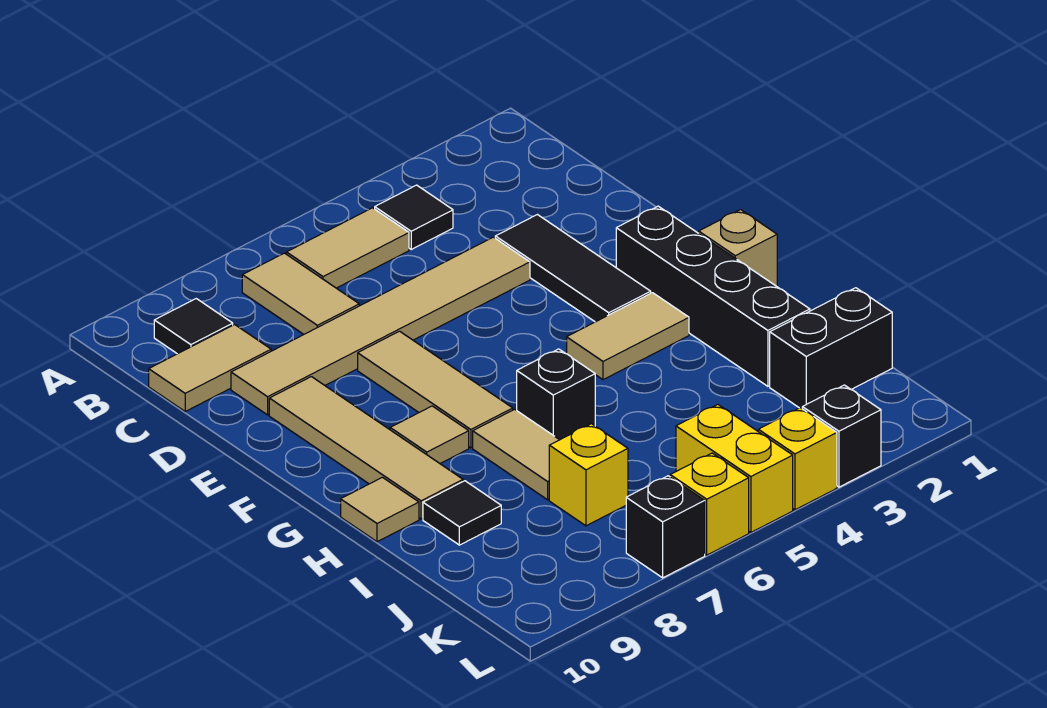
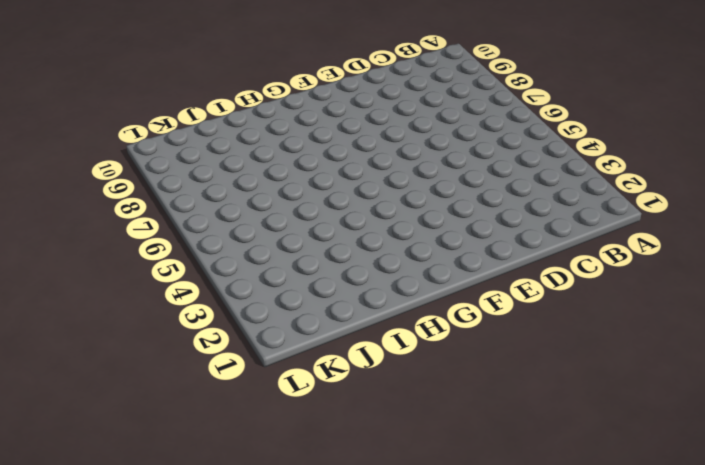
none -> black 1x1 tile [375,185,453,249]
none -> tan 1x2 tile [287,208,409,288]
none -> tan 1x2 tile [242,253,359,334]

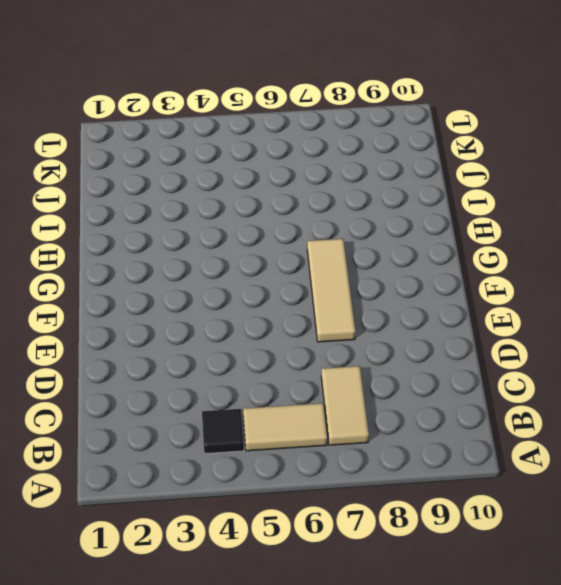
none -> black 1x1 tile [154,299,233,354]
none -> tan 1x2 tile [149,325,271,411]
none -> black 1x3 tile [495,215,651,322]

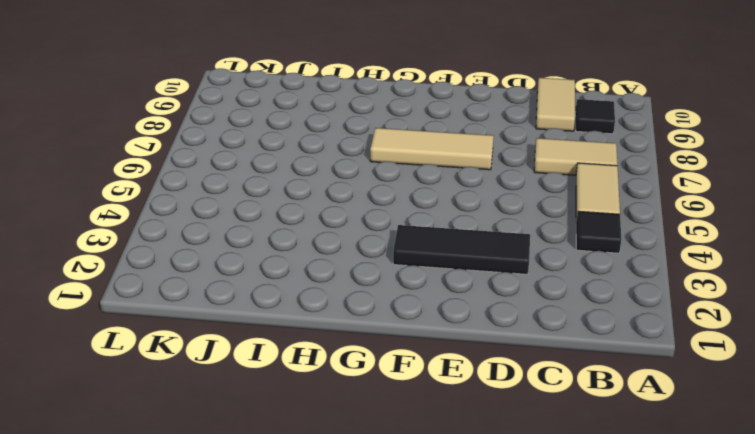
none -> tan 1x6 tile [231,237,530,415]
none -> tan 1x4 tile [269,377,463,519]
none -> black 1x4 brick [616,206,810,386]

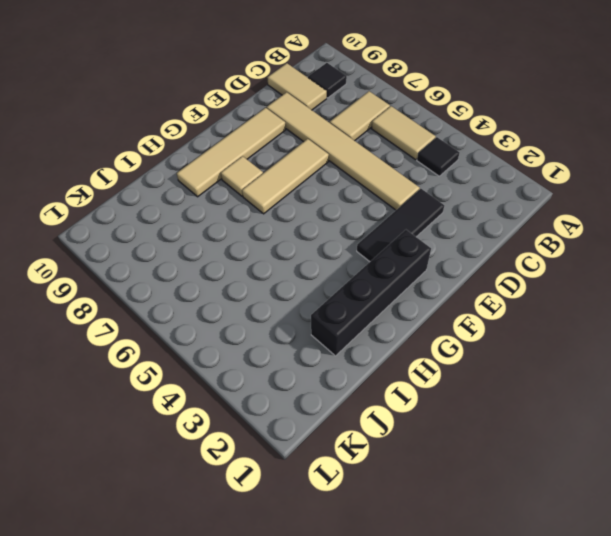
none -> tan 1x1 brick [699,210,777,286]
none -> tan 1x2 tile [567,293,689,380]
none -> black 1x1 brick [517,349,595,440]

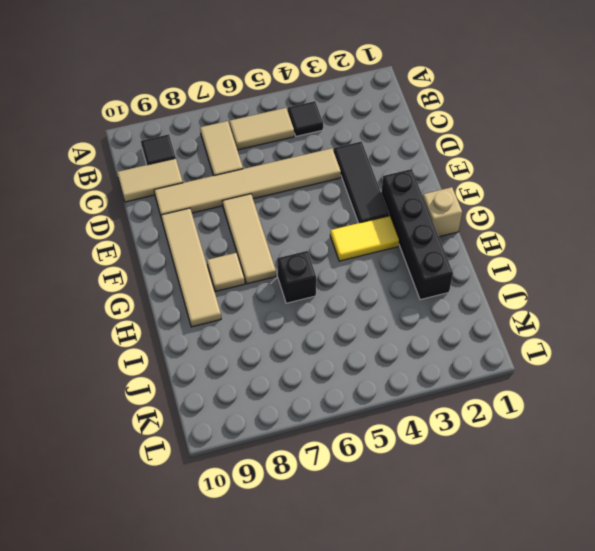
yellow 1x2 tile [330,216,399,261] -> tan 1x2 tile [567,293,689,380]
none -> tan 1x2 tile [473,409,559,500]
none -> tan 1x1 tile [341,477,419,542]
none -> black 1x1 tile [423,481,501,545]

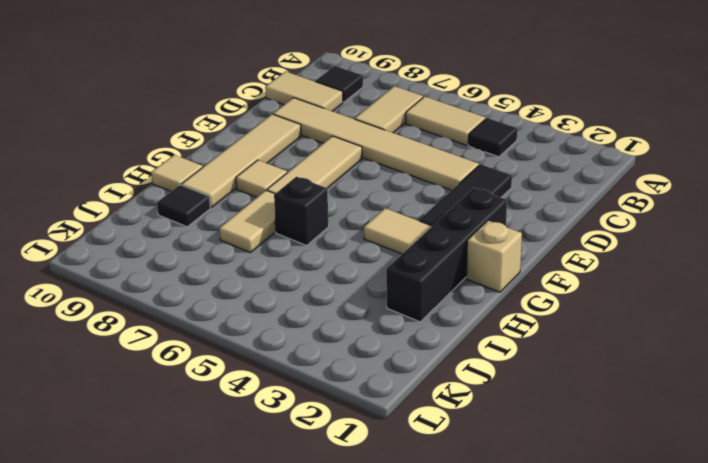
none -> black 1x2 brick [770,288,892,408]
none -> yellow 1x1 brick [549,424,628,526]
none -> yellow 1x2 brick [676,405,793,532]

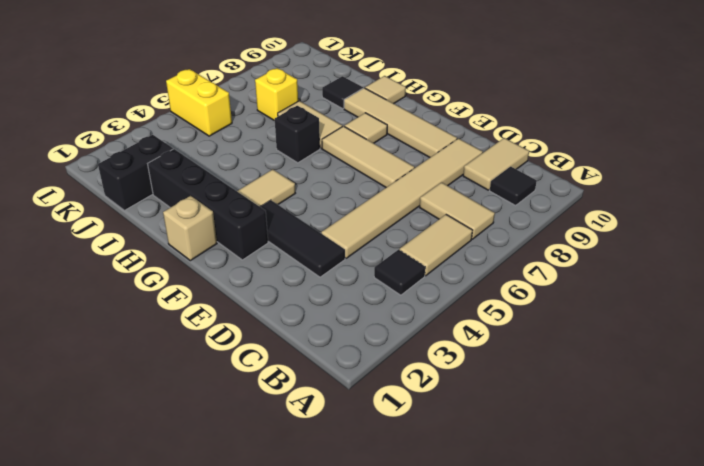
none -> black 1x1 brick [802,385,881,487]
none -> yellow 1x1 brick [758,408,837,510]
none -> yellow 1x1 brick [670,453,749,555]

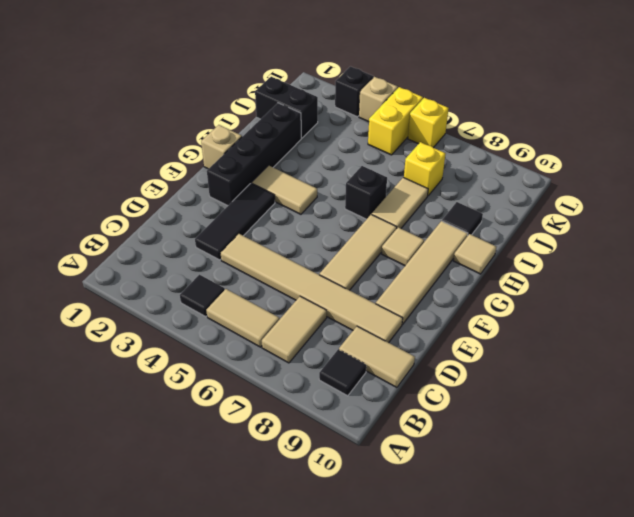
tan 1x1 brick [359,77,398,122] -> yellow 1x1 brick [758,408,837,510]
none -> black 1x1 brick [626,476,705,578]

